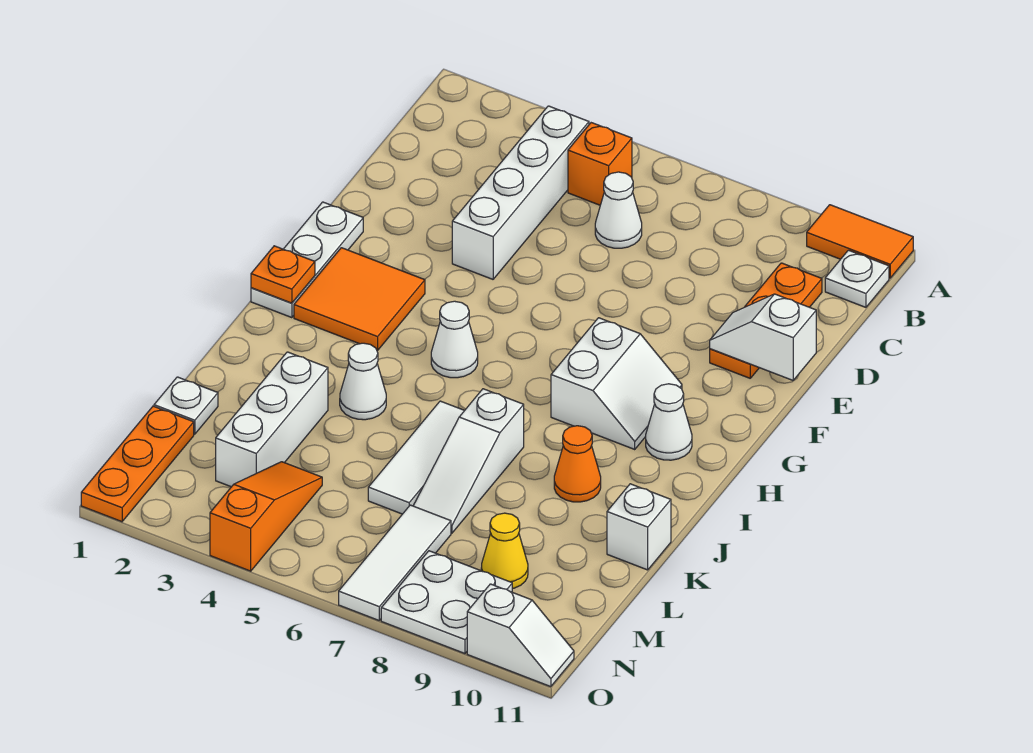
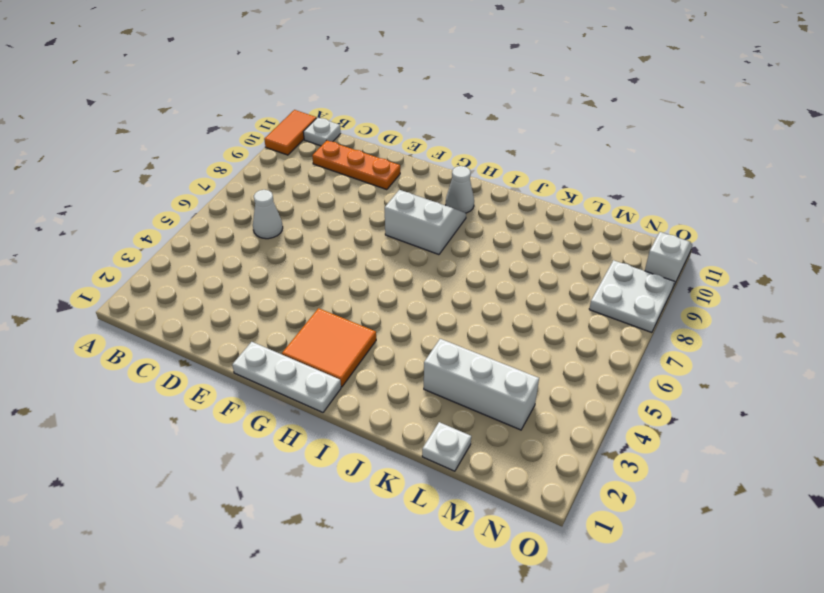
none -> white 1x4 brick [452,106,589,279]
none -> orange 1x1 brick [568,123,632,205]
none -> white 1x1 cone [431,301,478,378]

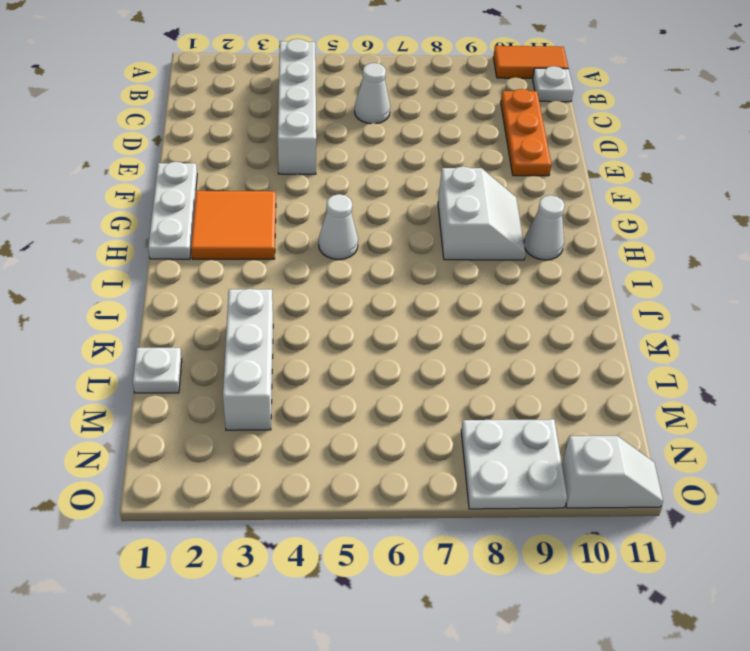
none -> orange 1x1 brick [568,123,632,205]
none -> white 1x1 cone [340,343,386,420]
none -> white 1x3 tile [368,401,465,514]

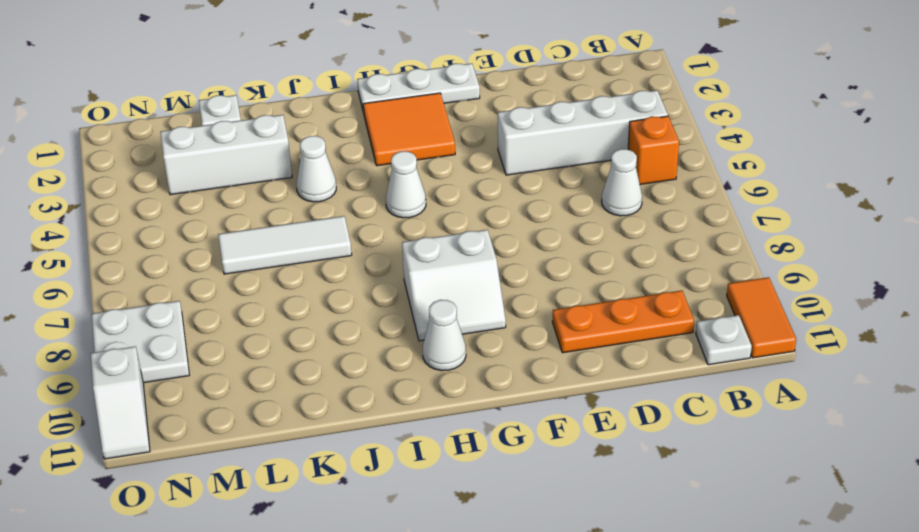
none -> white 1x3 slope [413,389,524,533]
none -> orange 1x1 cone [554,426,601,502]
none -> white 1x1 brick [607,484,671,570]

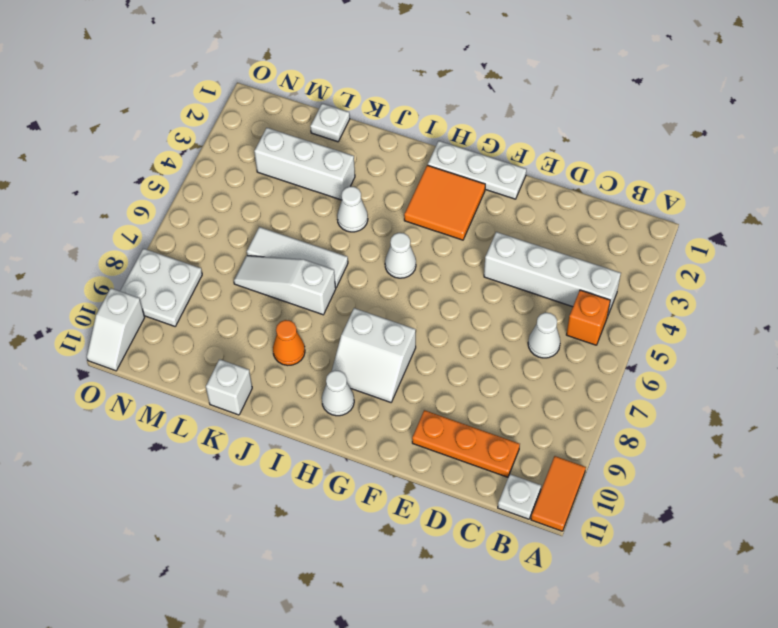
none -> orange 1x3 plate [81,406,194,522]
none -> orange 1x3 slope [210,462,322,571]
none -> white 1x3 tile [339,505,451,620]

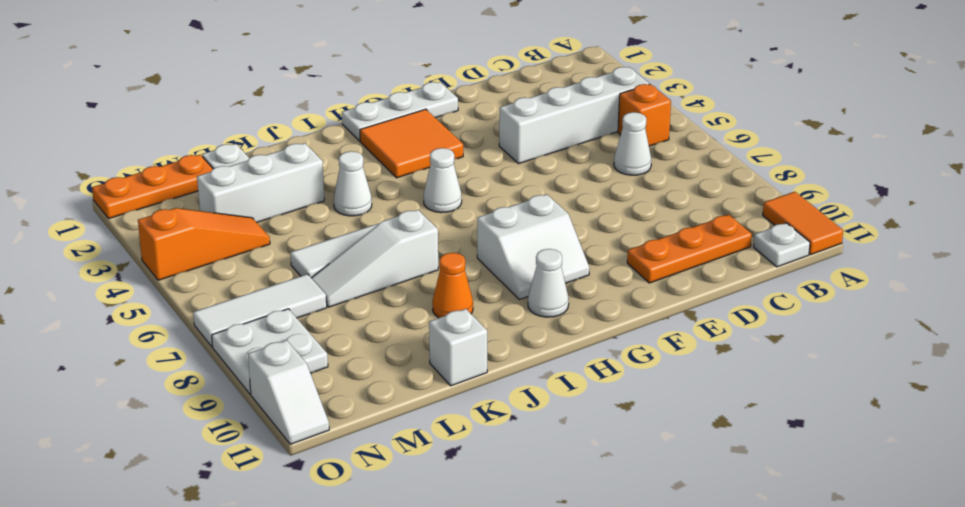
none -> yellow 1x1 cone [481,513,528,589]
none -> white 1x2 slope [710,294,816,380]
none -> orange 1x1 plate [251,246,315,303]

